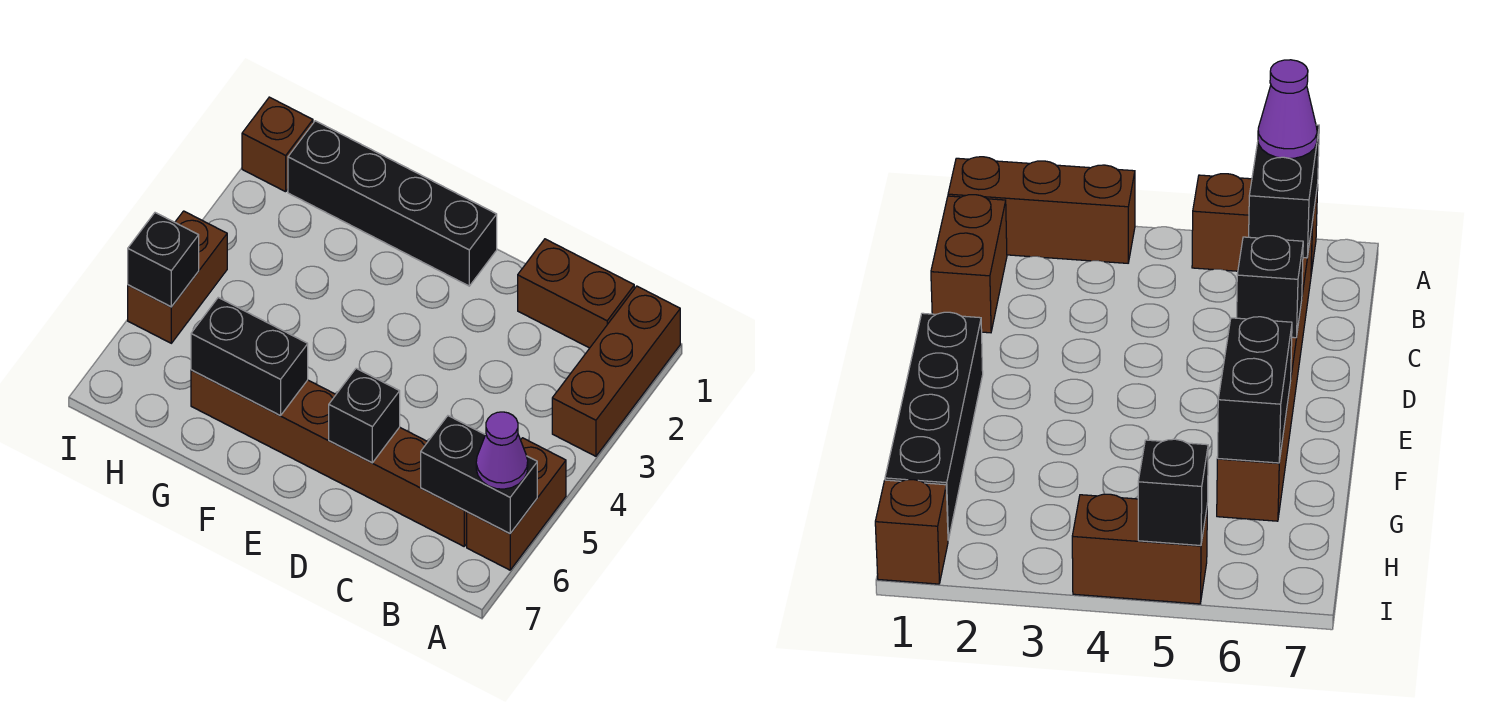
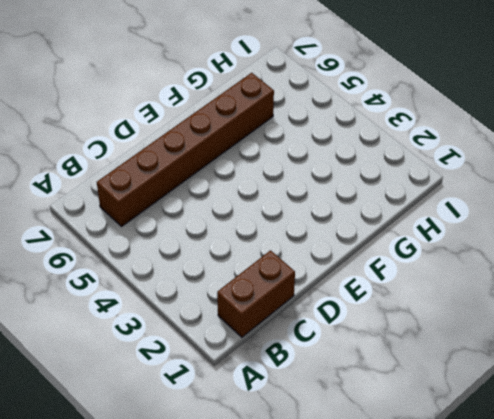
none -> brown 1x3 brick [552,286,680,456]
none -> brown 1x2 brick [467,438,566,570]
none -> black 1x4 brick [288,121,497,286]

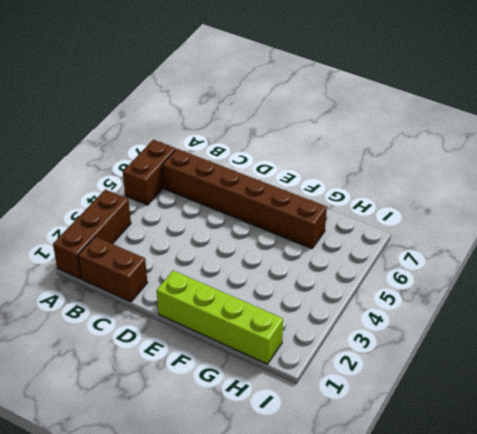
lime 1x4 brick [157,271,283,364] -> black 1x4 brick [288,121,497,286]
none -> brown 1x1 brick [242,97,313,192]
none -> brown 1x2 brick [128,211,227,343]
none -> black 1x2 brick [421,416,537,534]

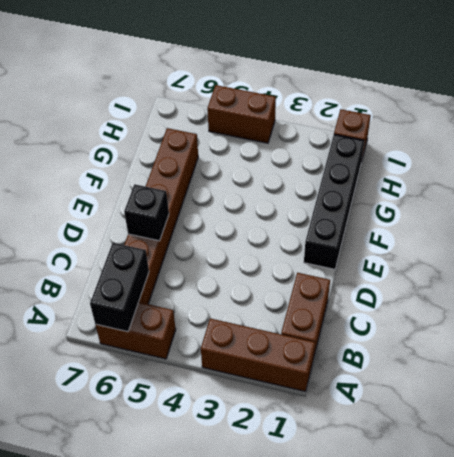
none -> black 1x2 brick [191,298,308,416]
none -> black 1x1 brick [128,213,199,307]
none -> purple 1x1 cone [476,412,528,489]

